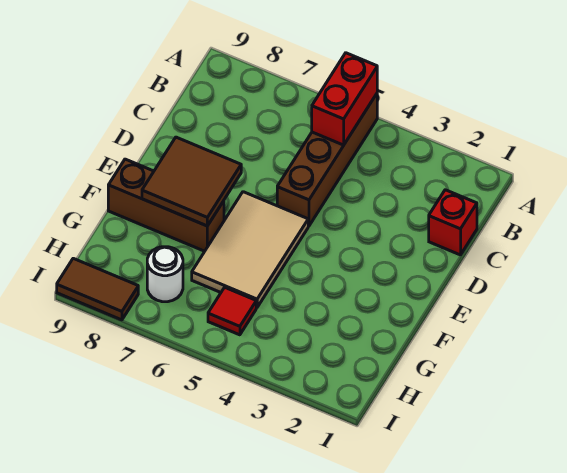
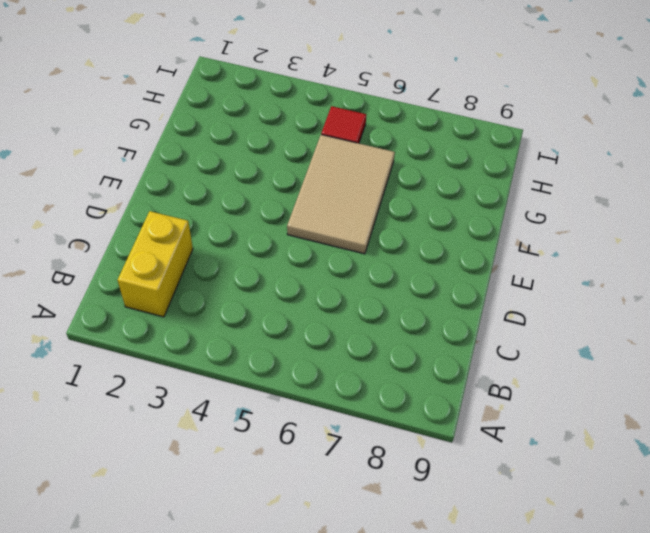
yellow 1x2 brick [118,211,193,317] -> none
none -> brown 1x4 brick [277,94,377,226]
none -> red 1x1 brick [429,190,477,255]

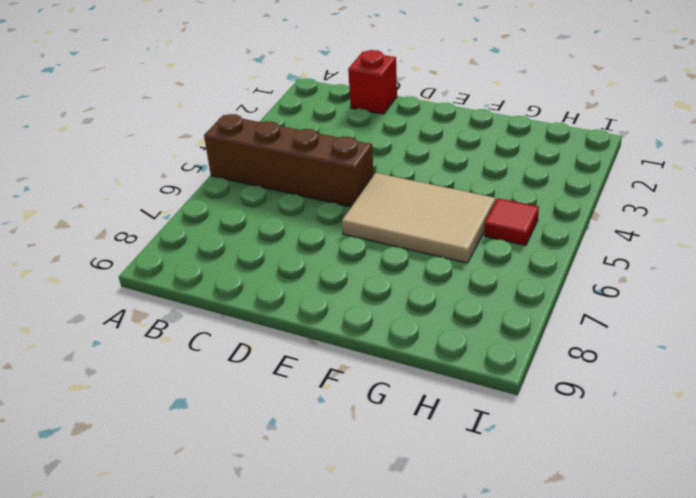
none -> brown 1x3 brick [108,159,224,251]
none -> white 1x1 round brick [147,247,183,302]

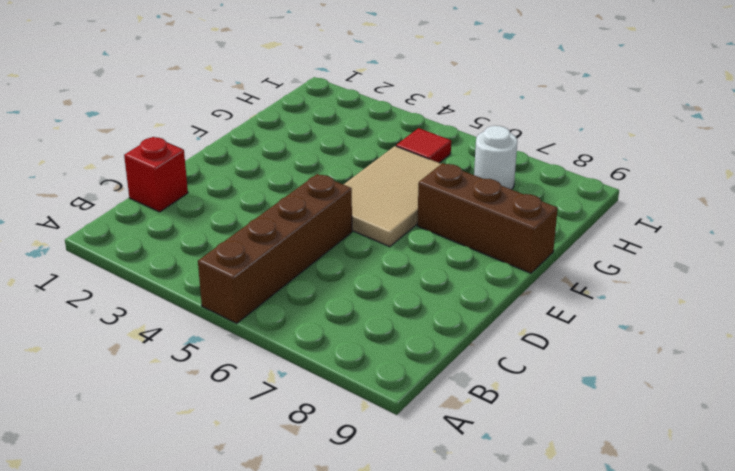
none -> brown 1x2 tile [57,258,138,320]
none -> red 1x2 brick [312,53,377,145]

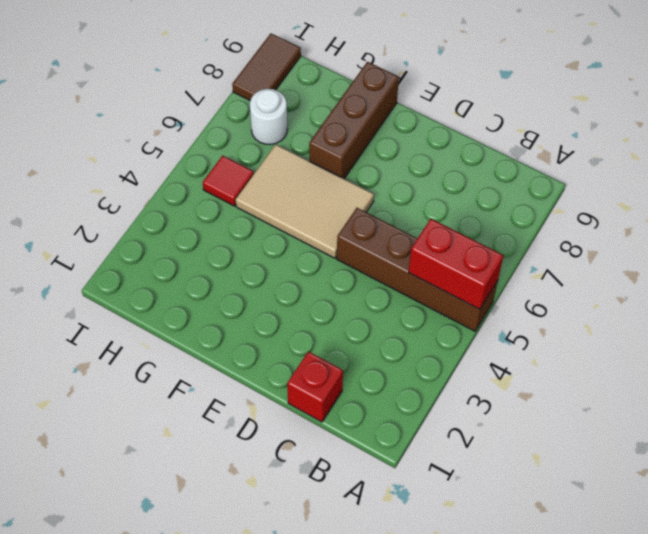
none -> brown 2x2 tile [142,137,241,226]

